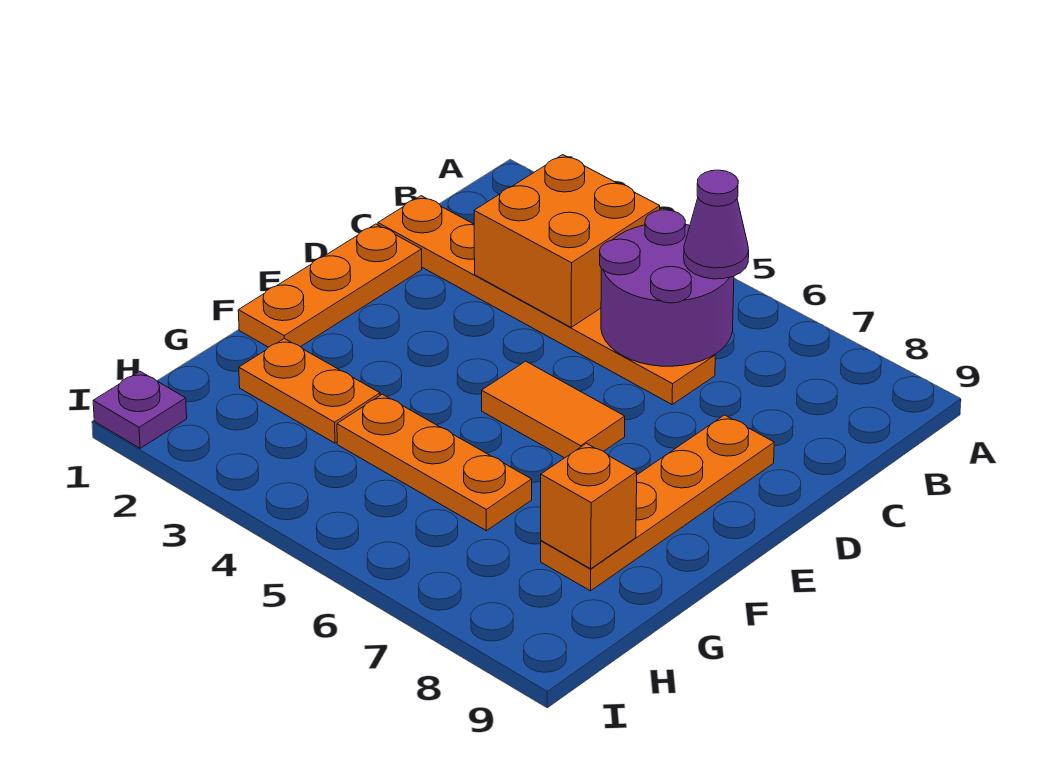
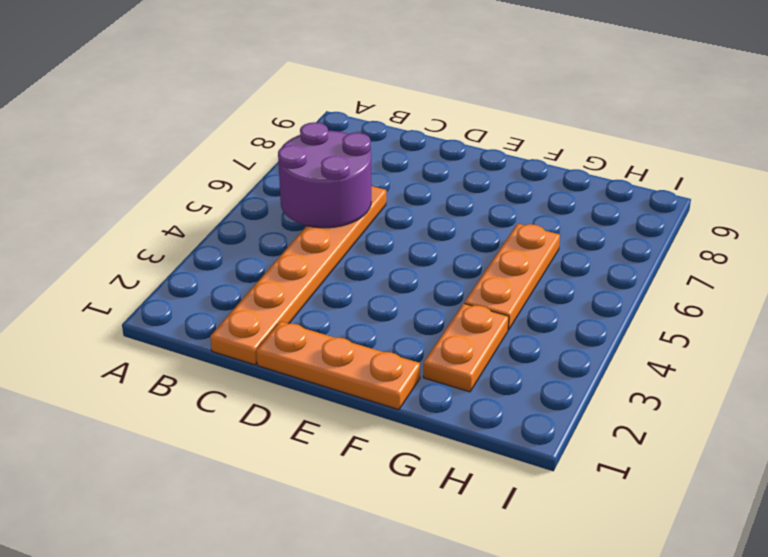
none -> orange 1x4 plate [541,415,774,591]
none -> orange 1x2 tile [482,361,625,458]

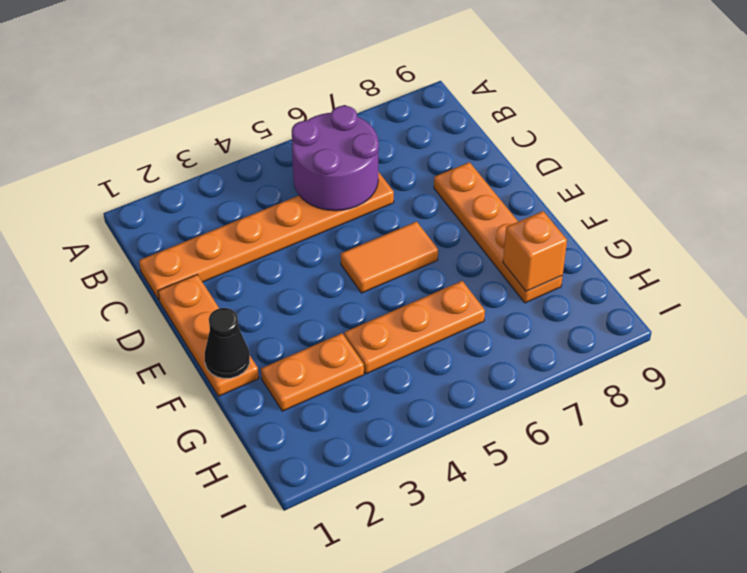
black 1x1 cone [205,308,250,378] -> none
none -> purple 1x1 plate [93,371,187,448]
none -> orange 2x2 brick [474,155,660,327]

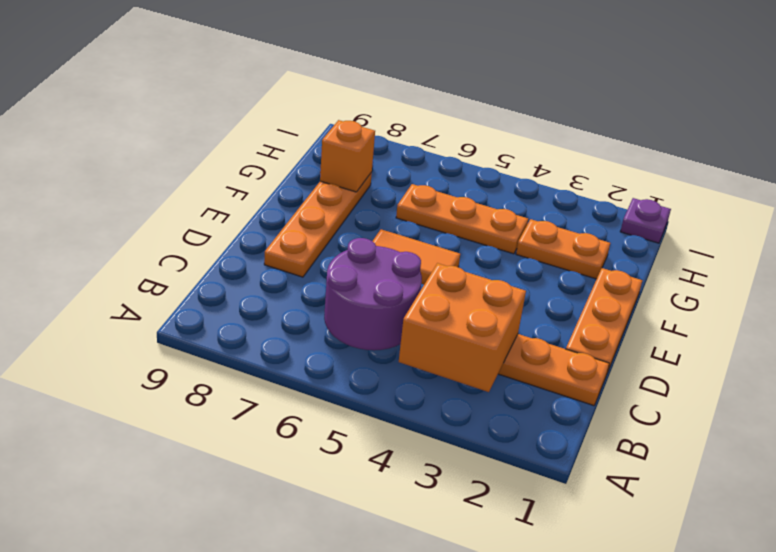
none -> purple 1x1 cone [684,170,749,279]

